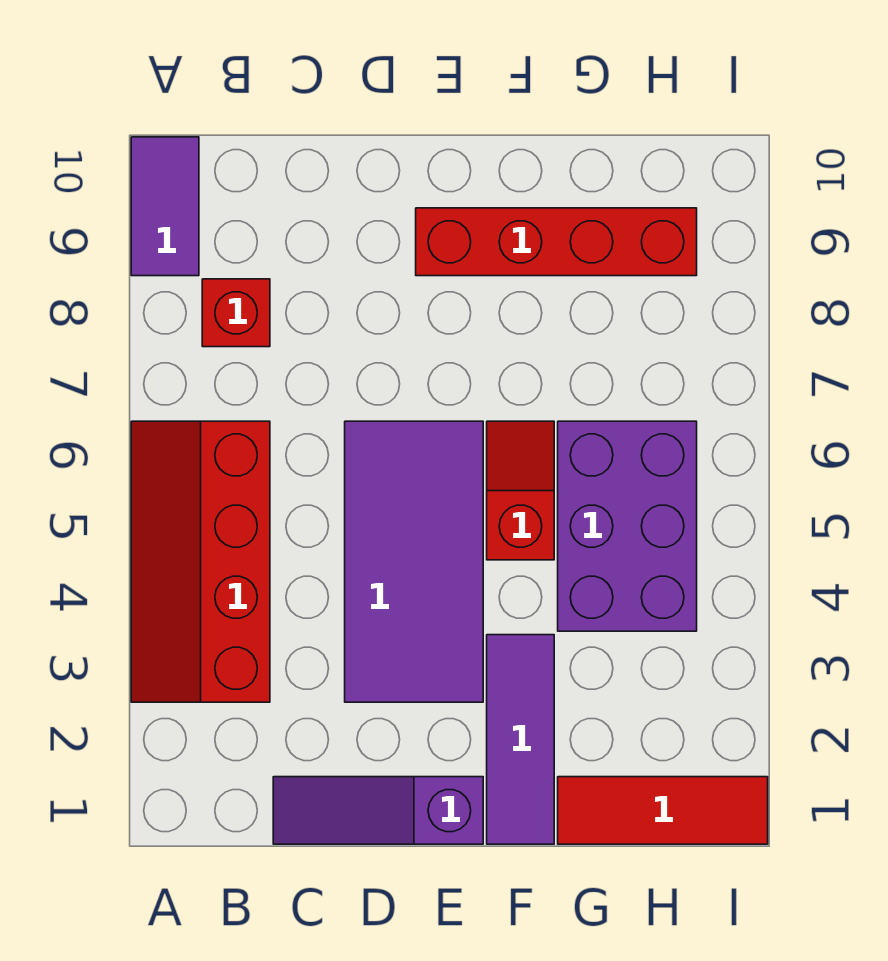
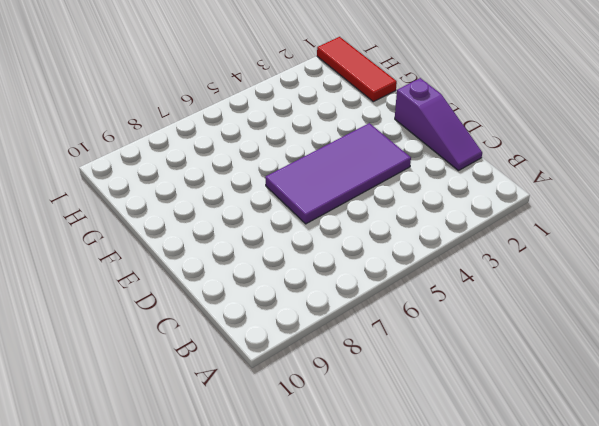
none -> red 2x4 slope [131,421,270,702]
none -> purple 1x2 tile [131,137,199,276]

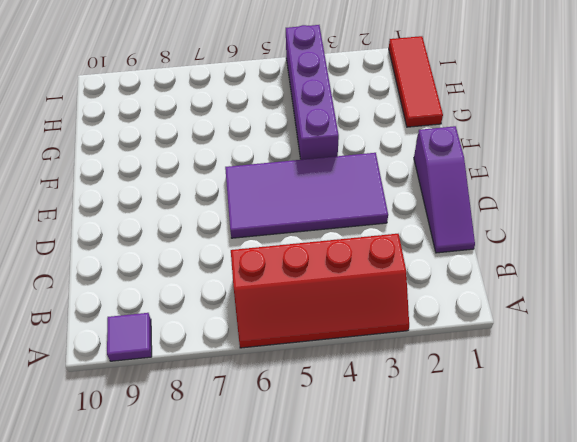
purple 1x1 tile [107,313,152,361] -> purple 1x2 tile [131,137,199,276]
purple 1x4 brick [286,25,339,160] -> purple 2x3 brick [558,421,697,631]
none -> red 1x1 brick [202,279,270,347]
none -> red 1x4 brick [416,208,697,276]

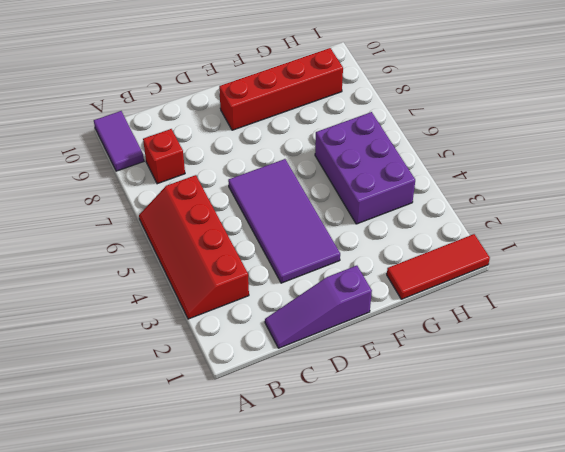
none -> purple 1x3 tile [487,635,554,844]
none -> red 1x2 slope [487,421,554,560]

